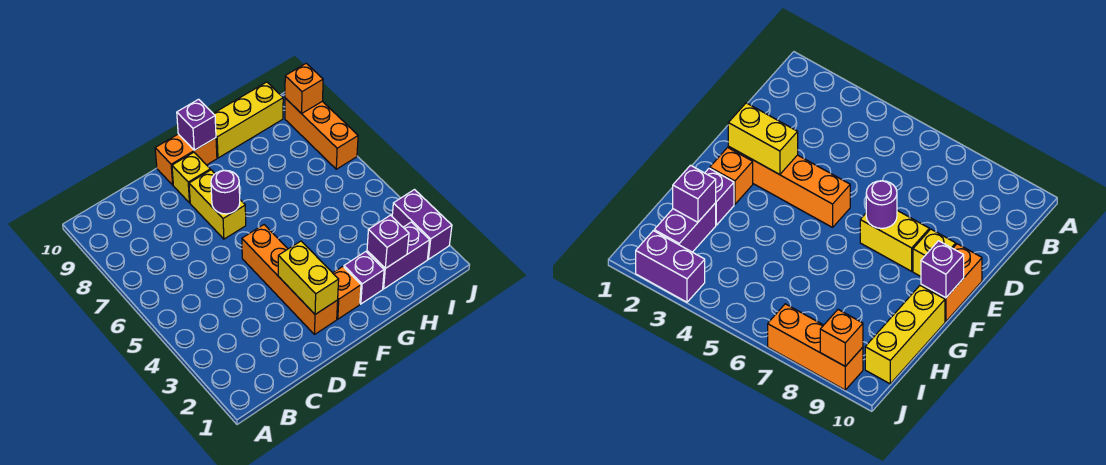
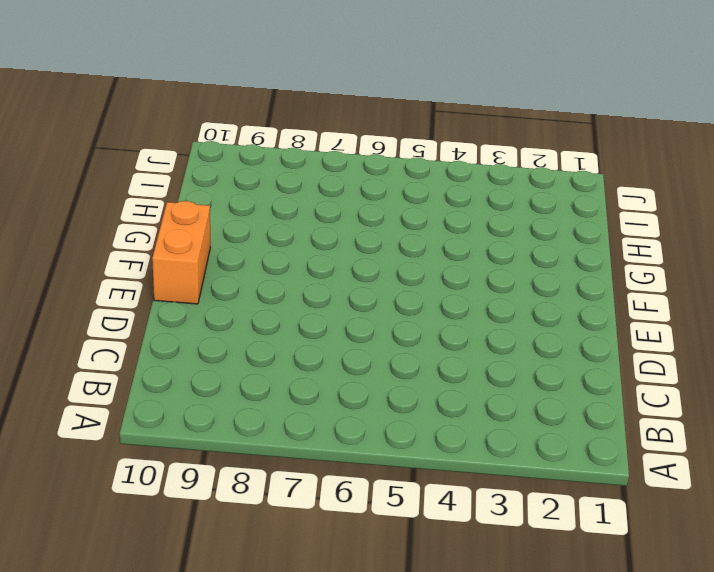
none -> orange 1x4 brick [242,225,338,335]
none -> yellow 1x2 brick [189,170,246,239]
none -> yellow 1x1 brick [172,152,210,203]

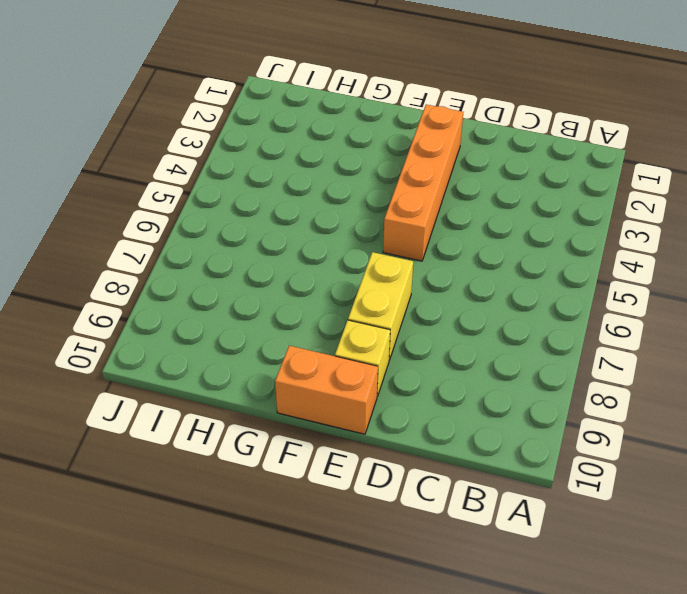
none -> orange 1x1 brick [333,267,361,319]
none -> purple 1x1 brick [344,252,384,304]
none -> yellow 1x3 brick [213,82,283,158]

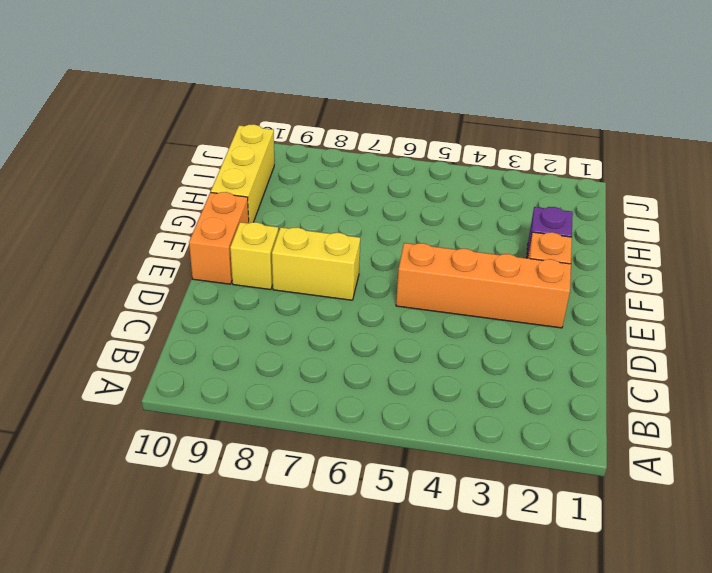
none -> purple 1x2 brick [367,222,430,289]
none -> purple 1x2 brick [392,190,452,259]
none -> orange 1x3 brick [285,98,358,169]

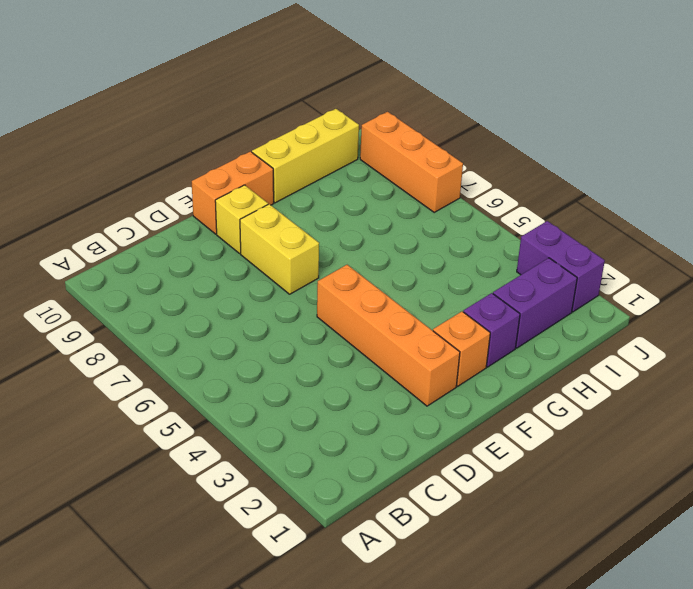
none -> yellow 1x2 brick [278,241,339,314]
none -> purple 1x1 round brick [211,170,240,214]
none -> purple 1x1 brick [177,99,216,150]

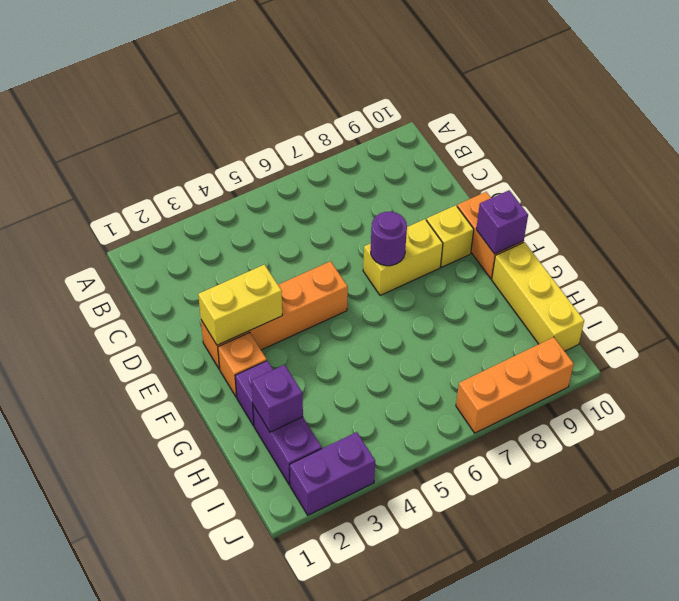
none -> orange 1x1 brick [285,63,323,114]

